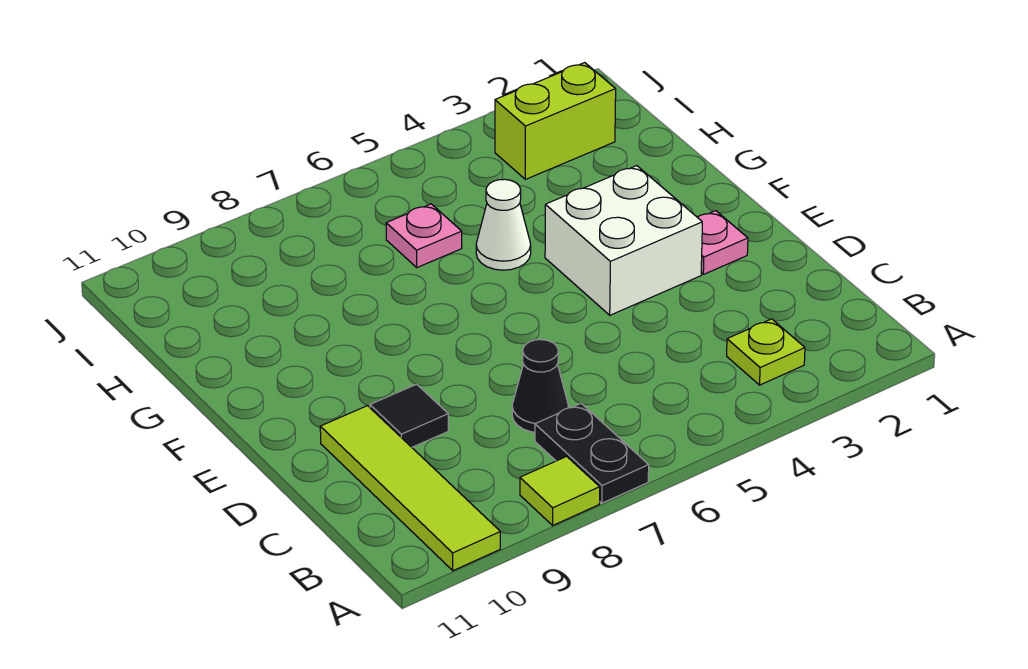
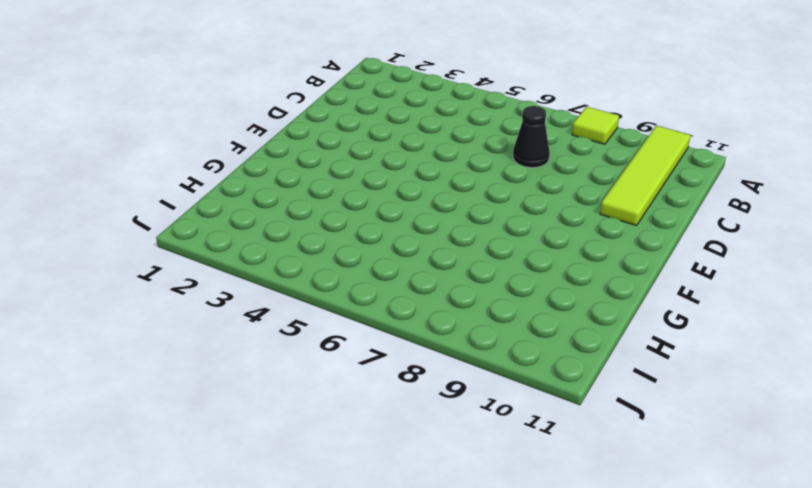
none -> black 1x2 plate [535,403,649,503]
none -> lime 1x1 plate [727,319,805,385]

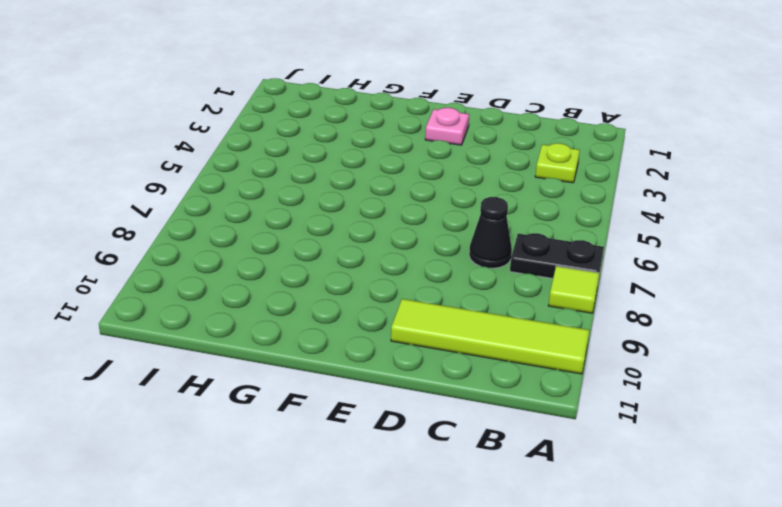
none -> black 1x1 tile [370,384,448,447]
none -> white 2x2 brick [545,166,702,315]

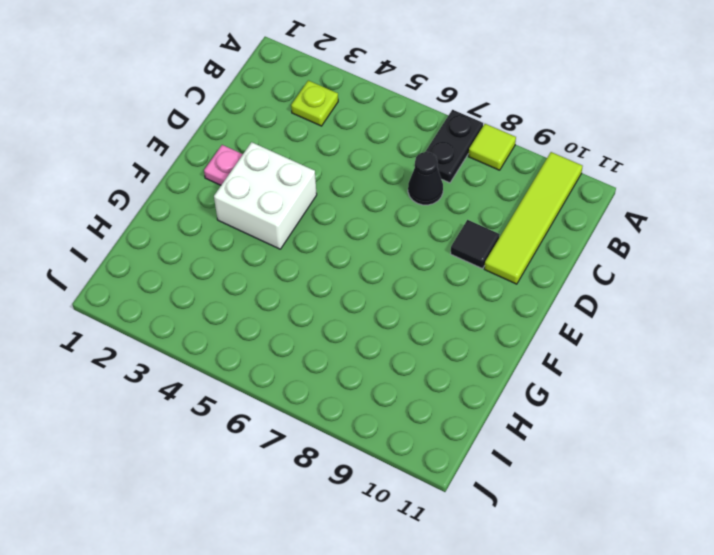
none -> white 1x1 cone [476,179,531,270]
none -> pink 1x1 plate [386,204,462,267]

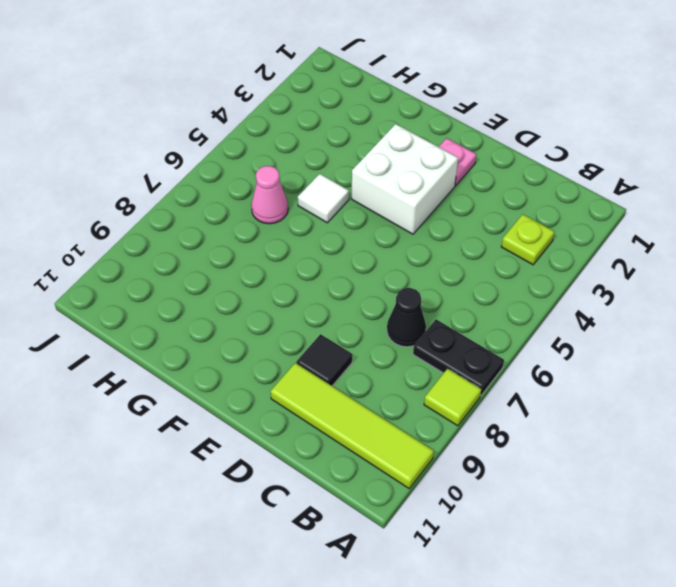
white 1x1 tile [298,174,349,223] -> white 1x1 cone [476,179,531,270]
pink 1x1 cone [251,166,288,224] -> pink 1x1 plate [386,204,462,267]
none -> lime 1x2 brick [495,63,616,179]

